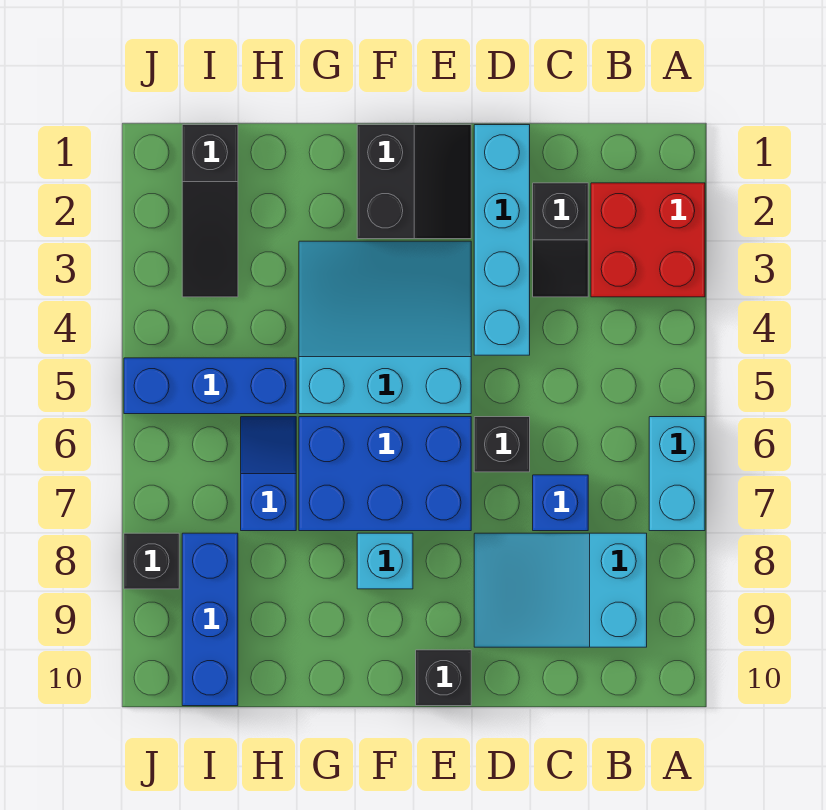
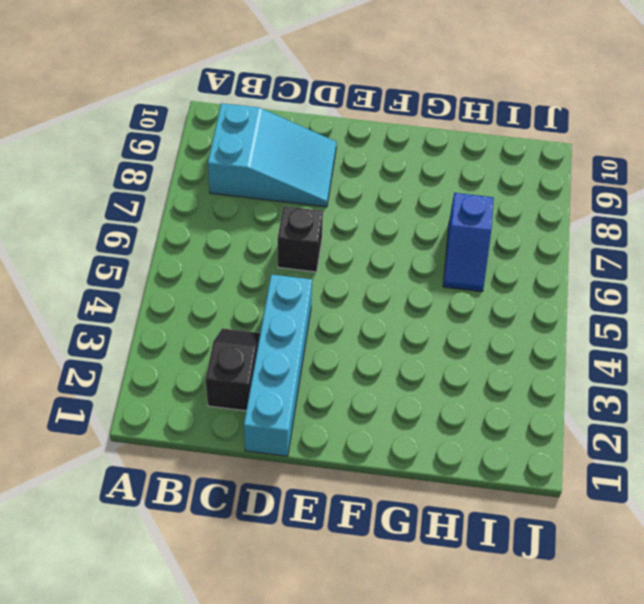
none -> red 2x2 brick [591,183,705,297]
none -> cyan 1x2 brick [649,417,705,531]
none -> blue 1x1 brick [533,475,588,531]

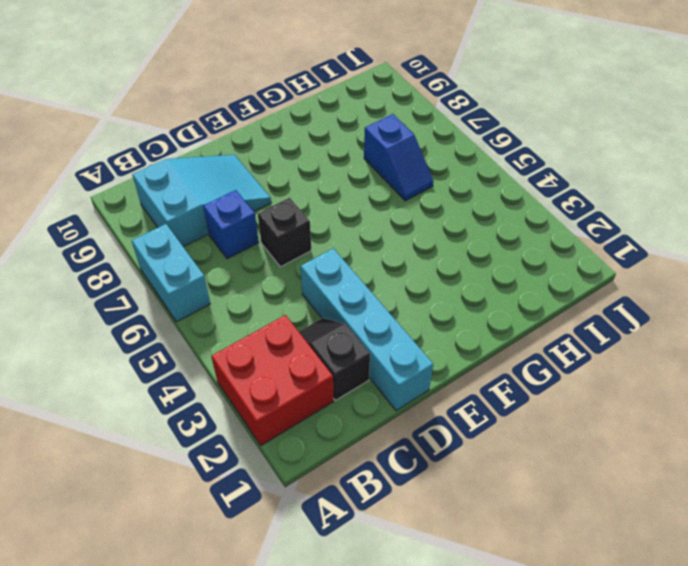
none -> black 2x2 slope [357,125,471,239]
none -> cyan 3x3 slope [299,241,471,414]
none -> blue 2x3 brick [299,417,471,531]

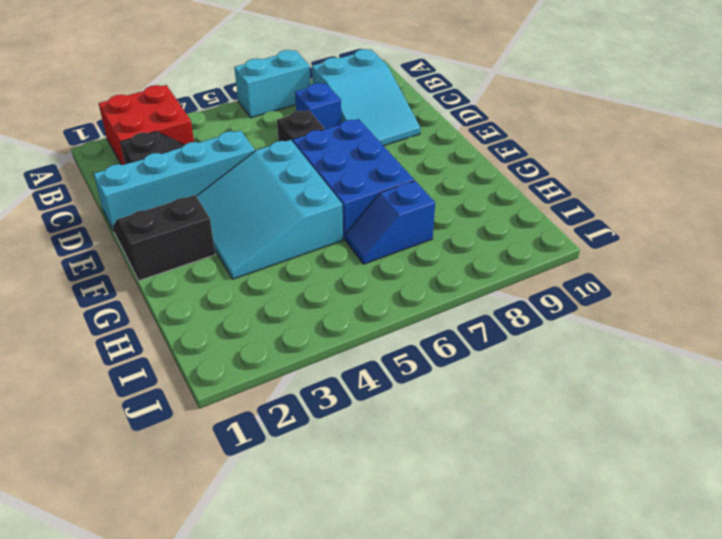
none -> black 1x1 brick [416,650,471,706]
none -> cyan 1x1 brick [357,533,413,589]
none -> blue 1x3 brick [124,358,296,414]

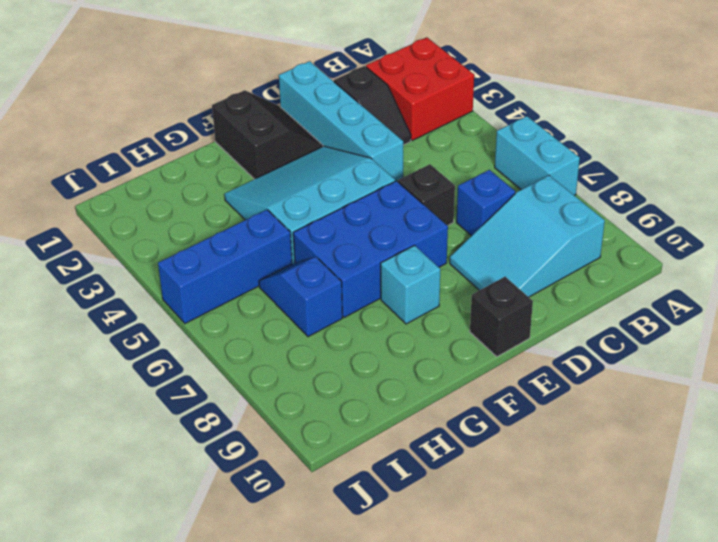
none -> black 1x3 slope [182,125,238,297]
none -> blue 1x3 brick [182,533,238,706]
none -> black 1x1 brick [124,533,179,589]

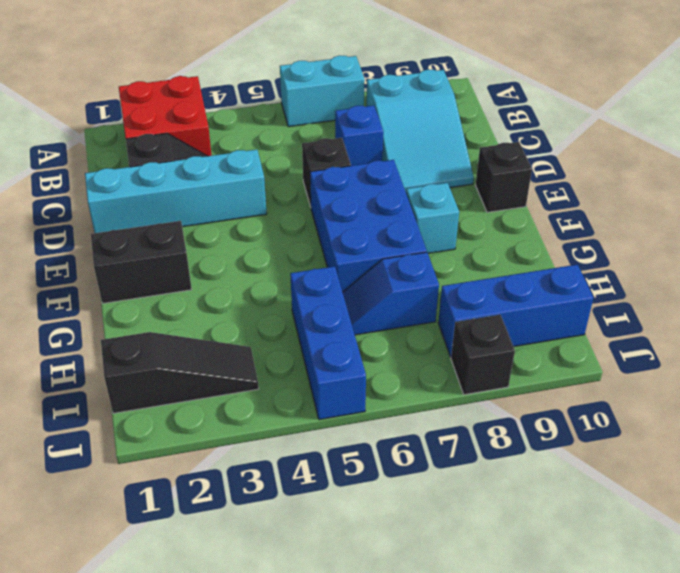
none -> cyan 3x3 slope [299,241,471,414]

